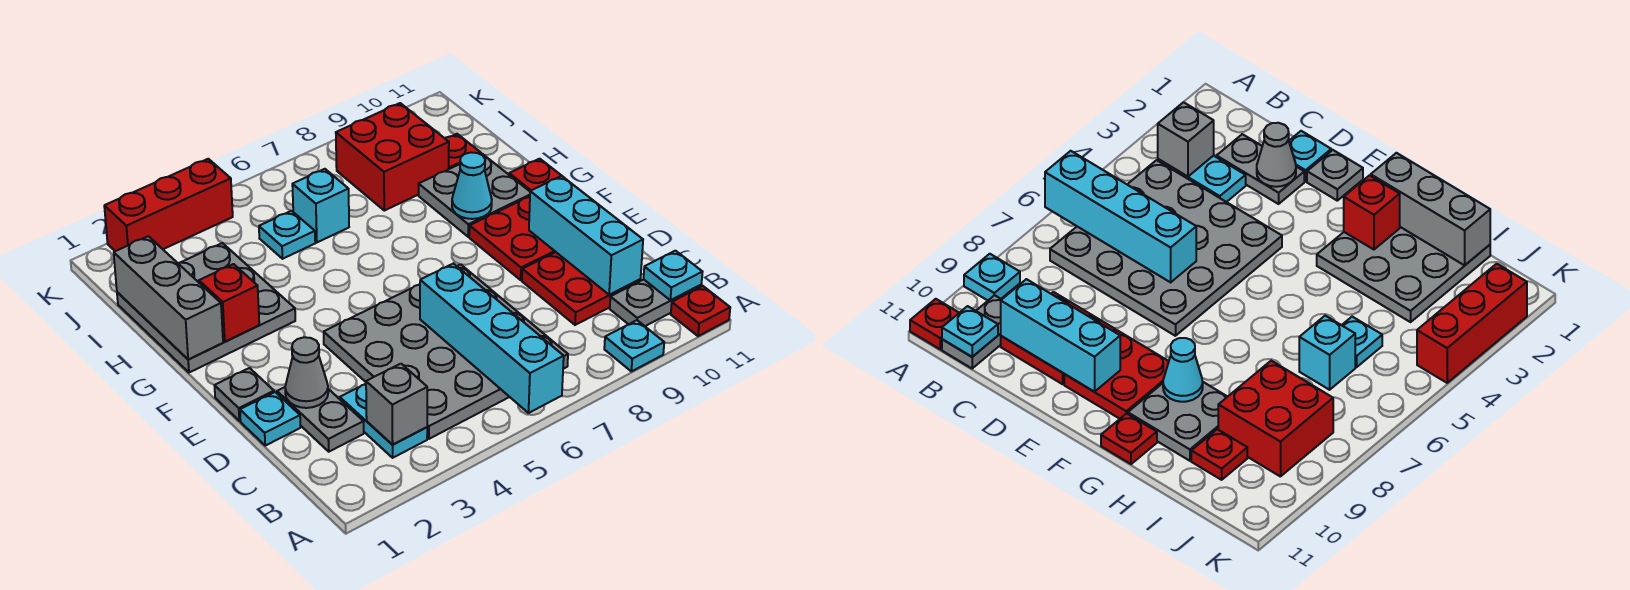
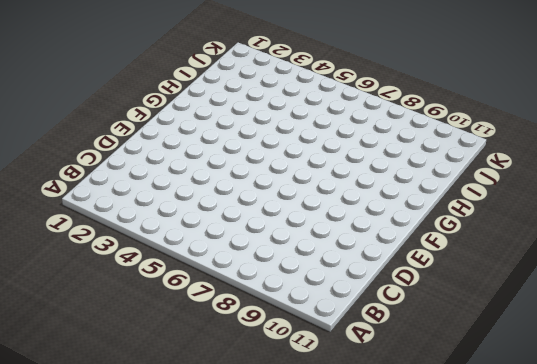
none -> cyan 1x1 plate [604,320,664,371]
none -> red 1x1 plate [671,286,730,336]
none -> cyan 1x2 plate [340,384,427,458]

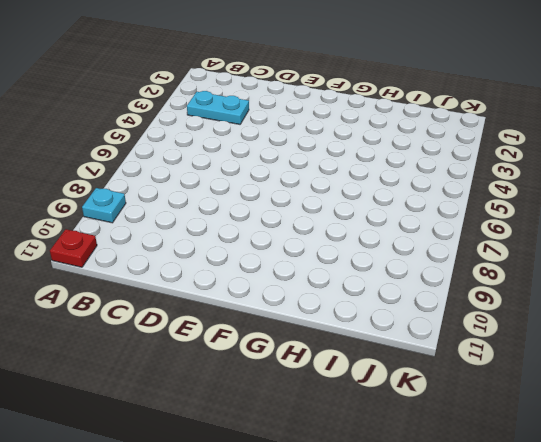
none -> grey 4x4 plate [324,264,568,439]
none -> grey 1x2 plate [610,280,701,326]
none -> grey 1x2 plate [277,387,364,452]

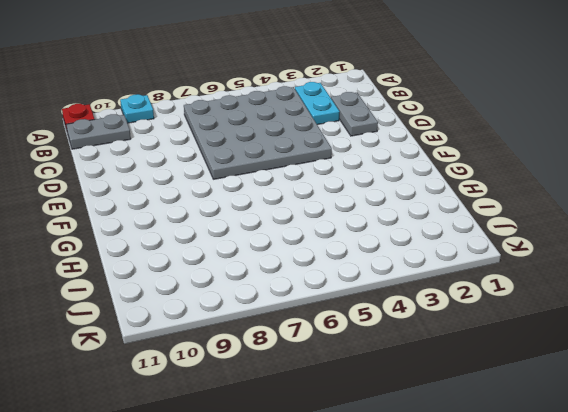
none -> red 2x2 plate [522,252,641,325]
none -> cyan 1x1 plate [240,392,300,446]
none -> grey 1x1 plate [214,368,274,421]

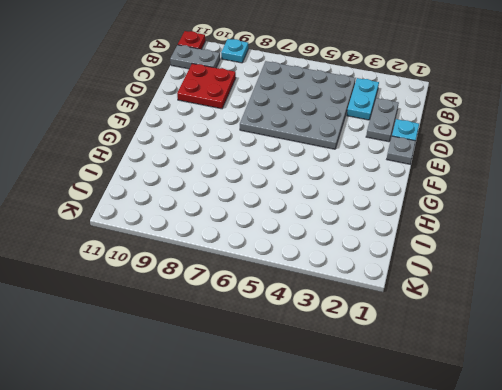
none -> red 2x2 plate [469,196,555,280]
none -> grey 3x3 plate [117,243,295,373]
none -> grey 2x2 plate [419,154,530,237]

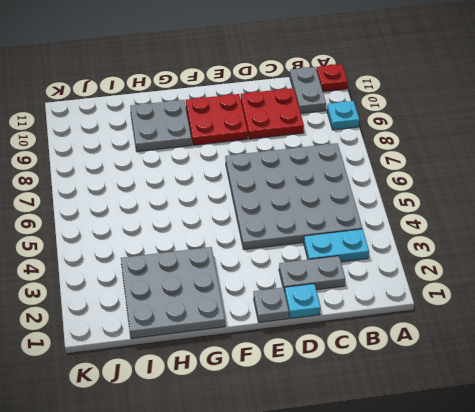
none -> red 1x1 plate [509,159,562,191]
none -> cyan 1x1 plate [259,211,315,259]
none -> cyan 1x1 brick [292,169,349,242]

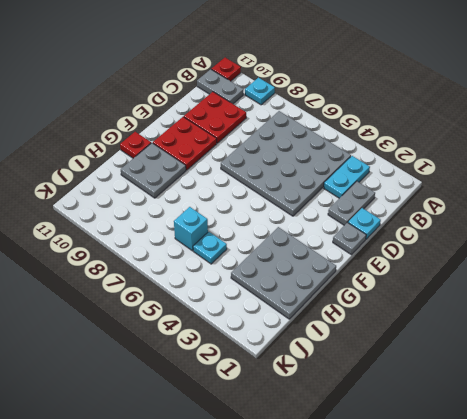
none -> red 2x2 brick [336,103,449,211]
none -> red 1x1 plate [445,134,481,169]
none -> red 1x3 brick [104,159,233,251]

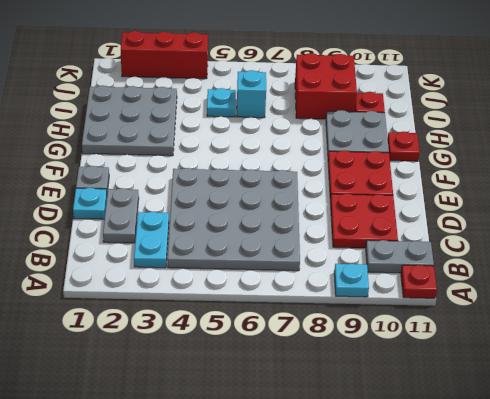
none -> cyan 1x4 brick [420,264,564,413]
none -> grey 1x1 brick [366,364,427,445]
none -> cyan 1x1 plate [644,251,702,300]

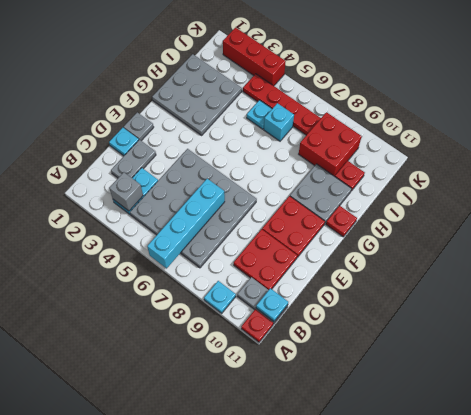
red 1x4 plate [243,74,321,135] -> none
none -> cyan 1x3 brick [529,176,643,295]
none -> grey 1x1 cone [285,337,328,408]
none -> grey 1x3 brick [114,236,223,359]

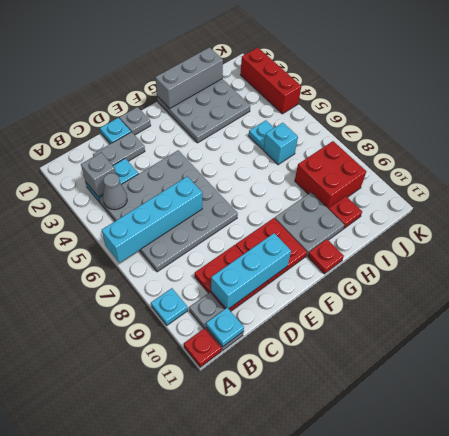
grey 1x1 cone [103,173,127,210] -> grey 1x1 cone moved to [285,337,328,408]
none -> red 1x1 brick [199,264,259,342]
none -> cyan 1x1 cone [452,152,492,219]

